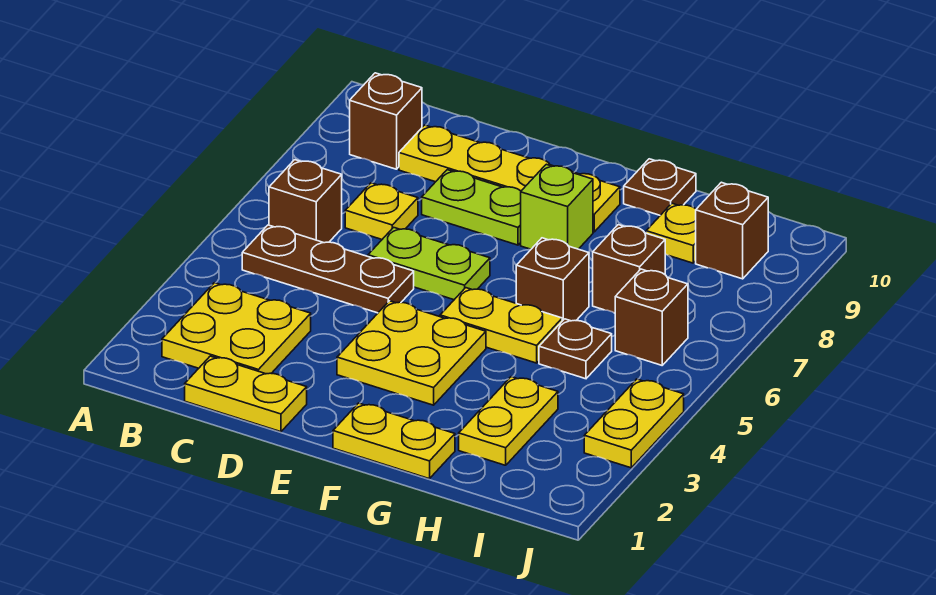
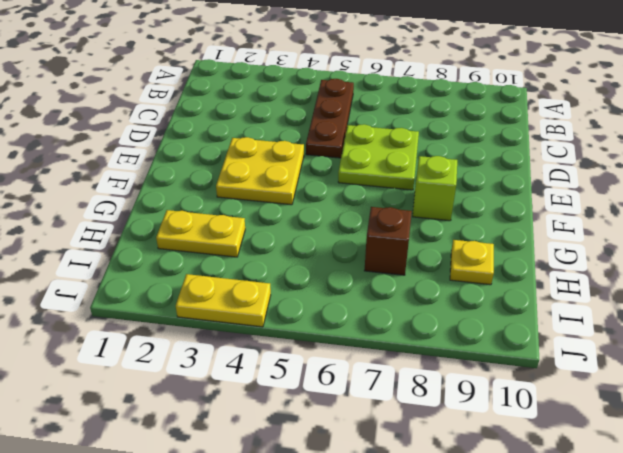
lime 2x2 plate [338,124,419,190] -> lime 1x2 plate [368,227,490,300]
none -> yellow 2x2 plate [162,283,311,374]
none -> brown 1x1 brick [269,160,342,243]
none -> brown 1x1 brick [350,73,422,169]

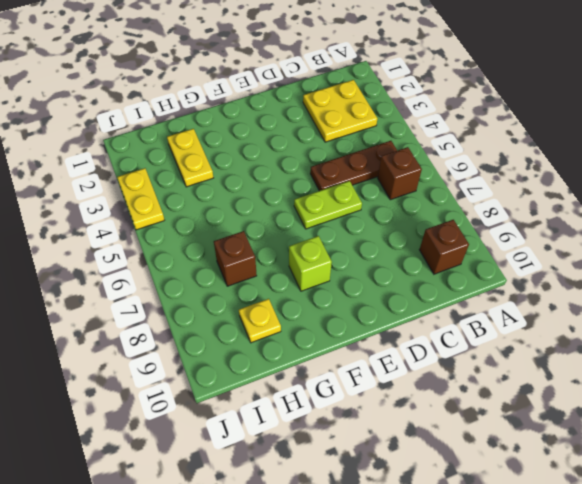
none -> yellow 1x2 plate [185,356,307,432]
none -> yellow 1x1 plate [345,183,418,239]
none -> yellow 1x4 plate [399,125,620,232]

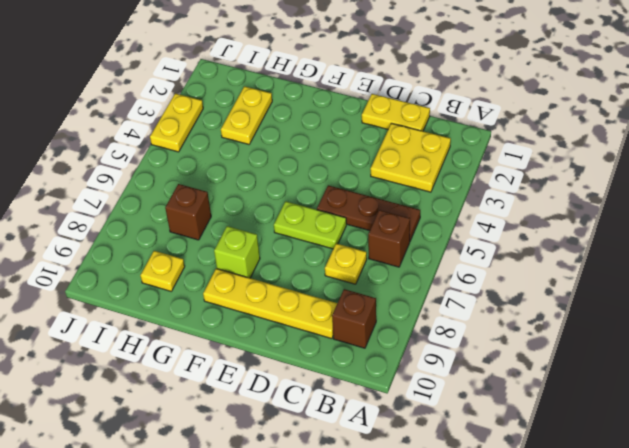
none -> lime 1x2 plate [422,170,521,245]
none -> yellow 2x2 plate [337,301,486,405]
none -> yellow 1x2 plate [333,403,455,479]

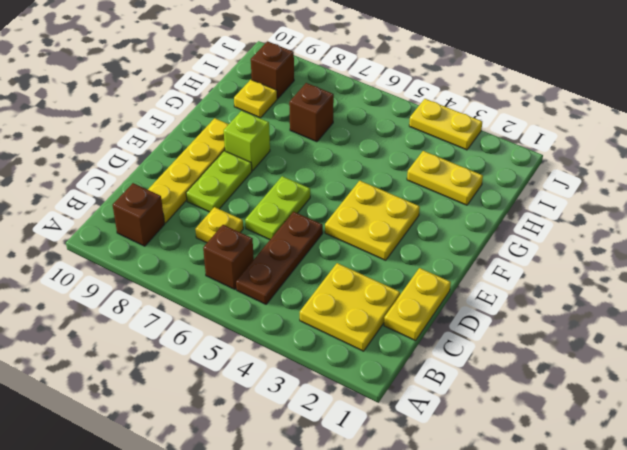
none -> yellow 1x2 plate [333,403,455,479]
none -> yellow 1x2 plate [440,288,562,363]
none -> brown 1x1 brick [516,238,589,321]

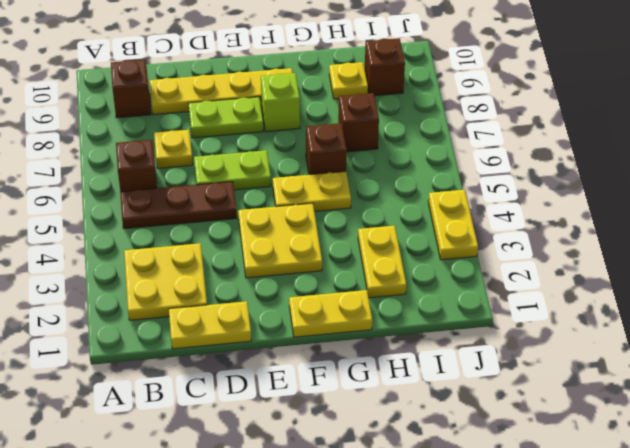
none -> brown 1x1 plate [624,159,696,215]
none -> brown 1x1 plate [539,319,612,379]
none -> brown 1x1 brick [615,269,688,365]

